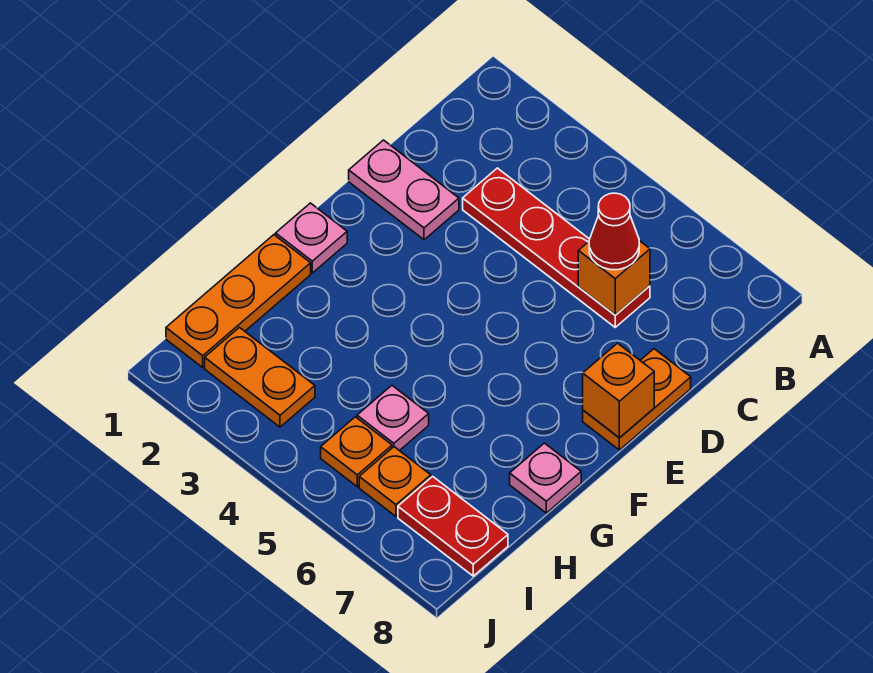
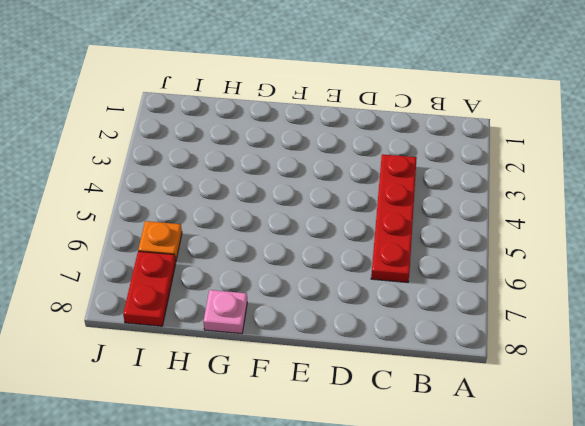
none -> pink 1x2 plate [349,140,459,240]
none -> orange 1x2 plate [583,349,691,450]
none -> pink 1x1 plate [276,203,347,273]

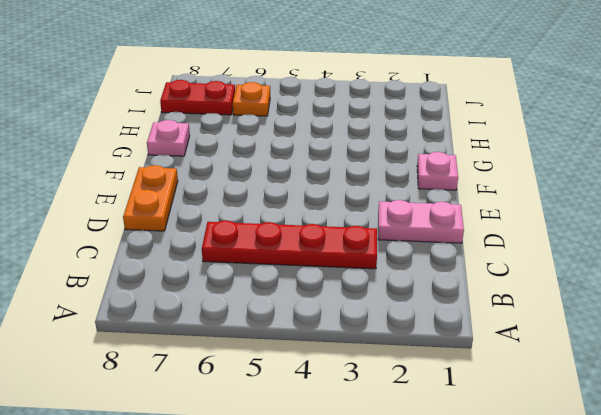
none -> orange 1x3 plate [166,235,311,367]
none -> pink 1x1 plate [357,386,429,451]
none -> orange 1x2 plate [205,327,315,427]

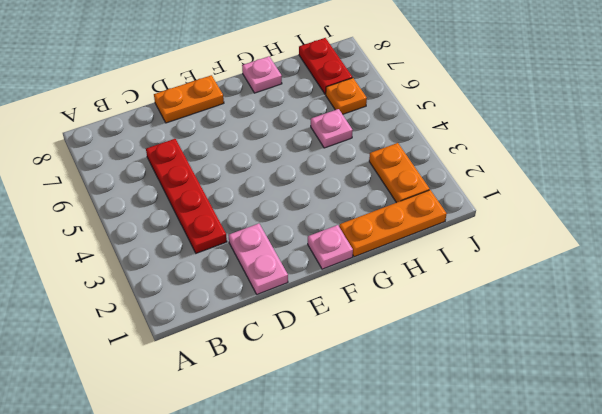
none -> orange 1x1 plate [321,417,392,487]
none -> orange 1x1 brick [578,241,650,315]
none -> orange 1x1 brick [583,343,654,438]

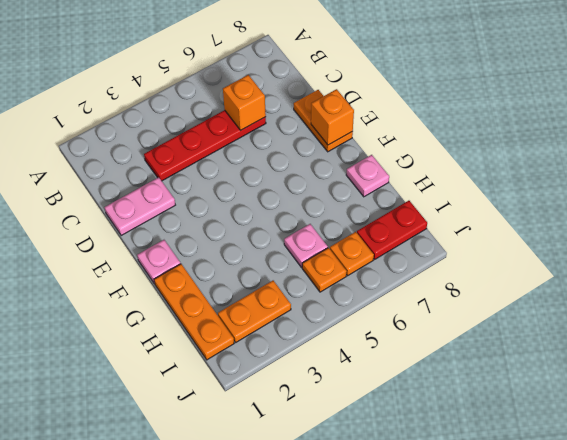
none -> red 1x1 cone [589,193,639,270]

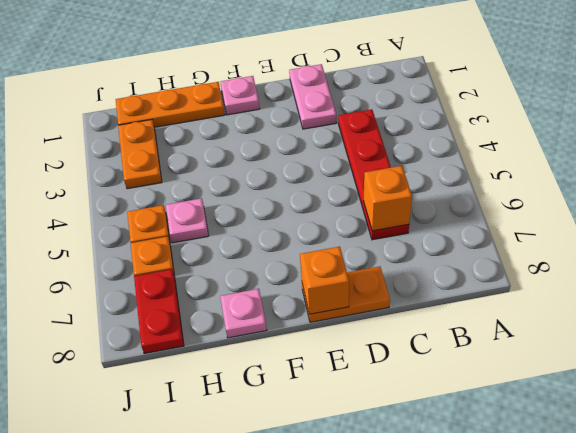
none -> red 1x1 cone [589,193,639,270]

